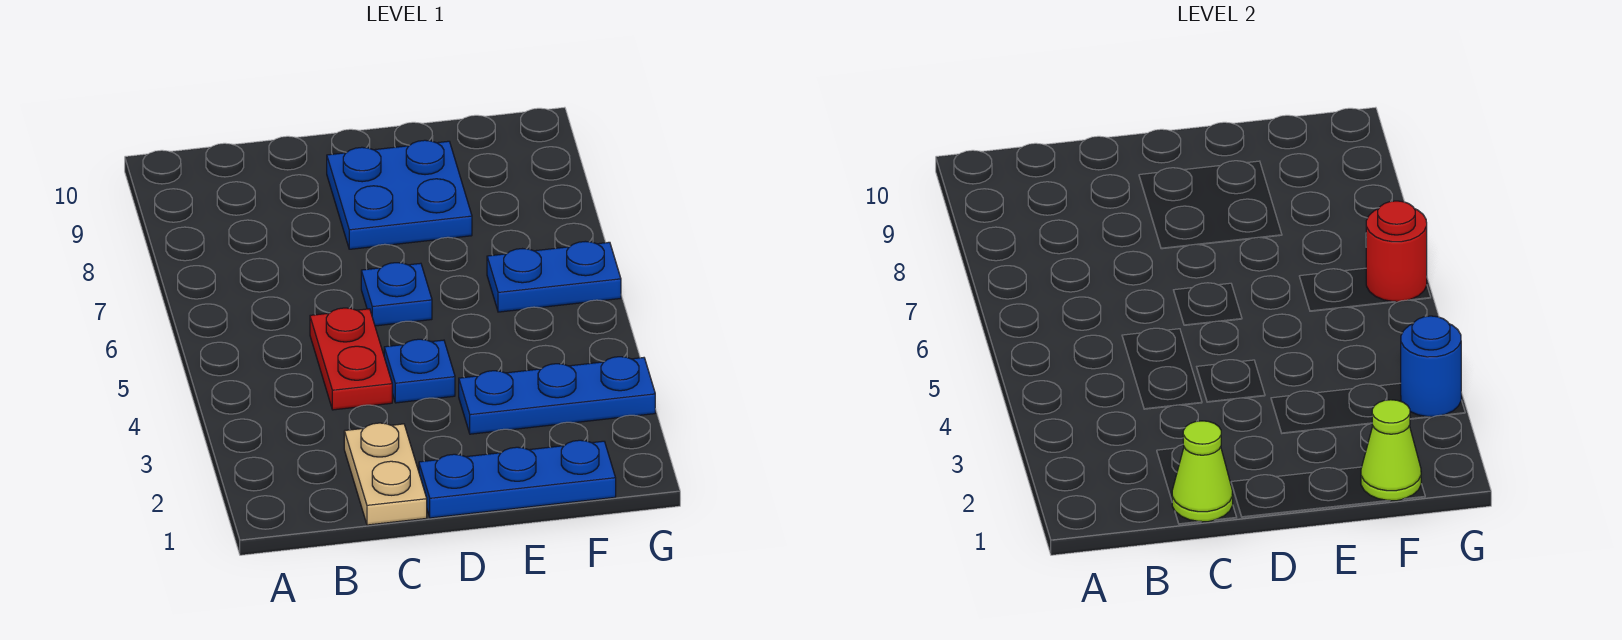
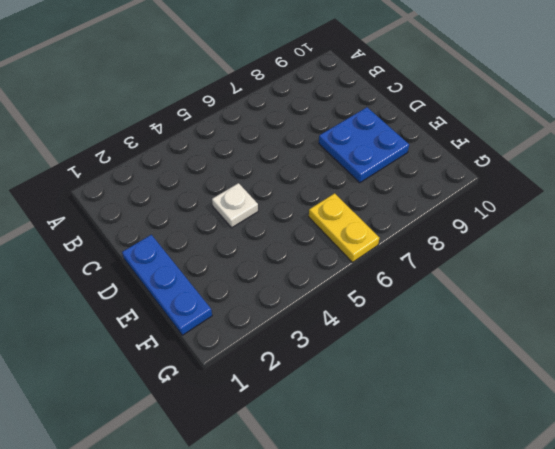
white 1x1 plate [212,183,258,228] -> blue 1x1 plate [384,339,455,403]
yellow 1x2 plate [309,193,379,262] -> blue 1x2 plate [487,241,621,312]
none -> tan 1x2 plate [344,423,427,525]
none -> red 1x2 plate [310,308,392,410]
none -> blue 1x1 plate [361,263,432,326]

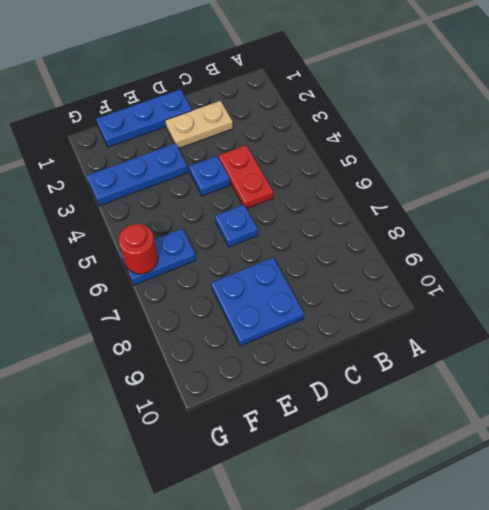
tan 1x2 plate [165,101,233,149] -> tan 1x2 plate turned to [344,423,427,525]
none -> lime 1x1 cone [1172,421,1233,522]
none -> lime 1x1 cone [1361,400,1421,501]
none -> blue 1x1 round brick [1401,316,1461,417]

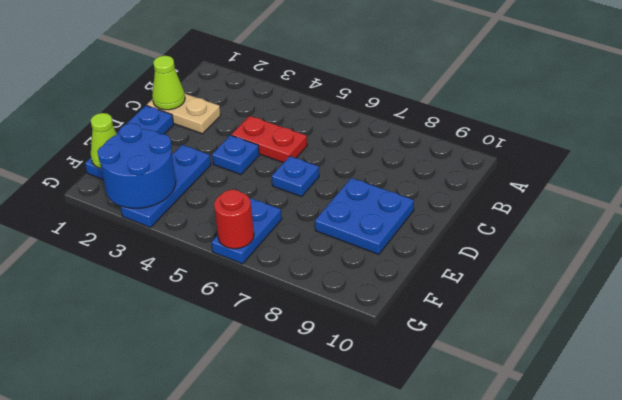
blue 2x2 round brick [97,123,176,208] -> blue 1x1 round brick [1401,316,1461,417]

